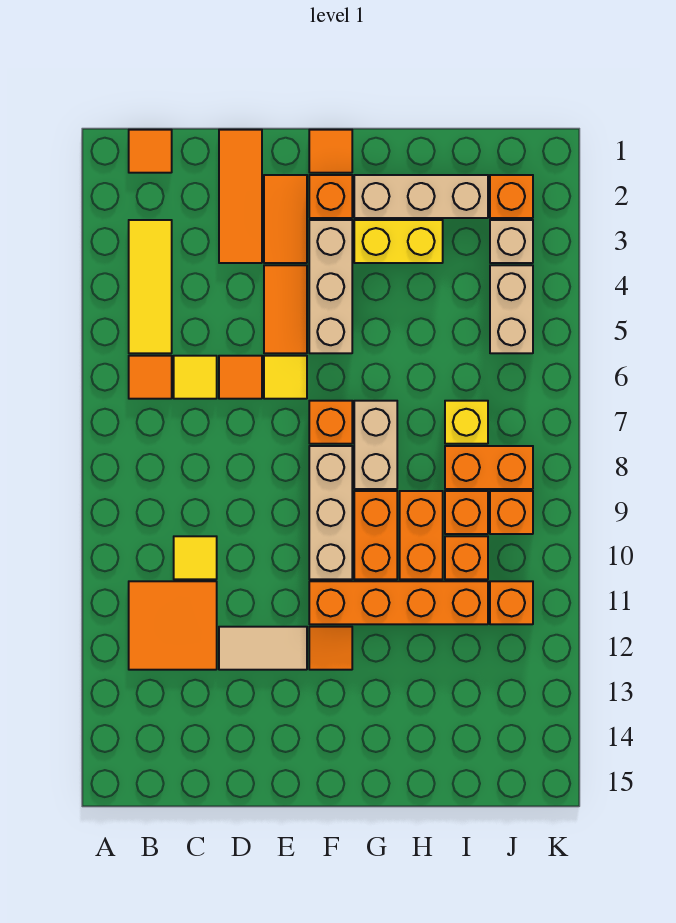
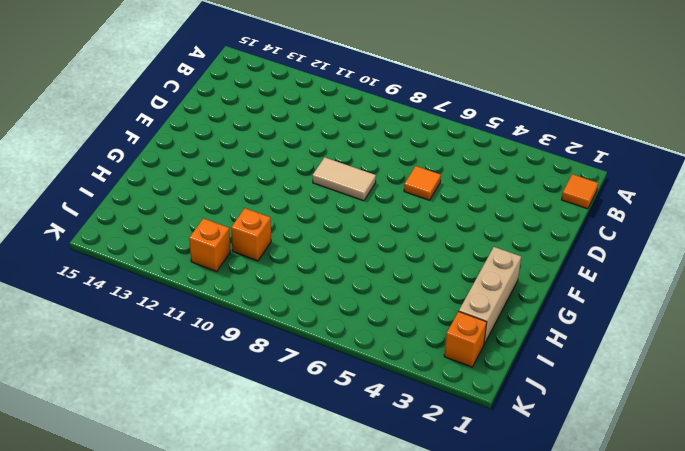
tan 1x2 tile [313,157,376,201] -> tan 1x2 tile turned to [219,627,307,670]
none -> yellow 1x3 tile [129,220,172,353]
none -> orange 1x1 tile [129,356,172,399]
none -> orange 2x2 tile [129,581,217,670]
none -> yellow 1x1 tile [174,356,217,399]

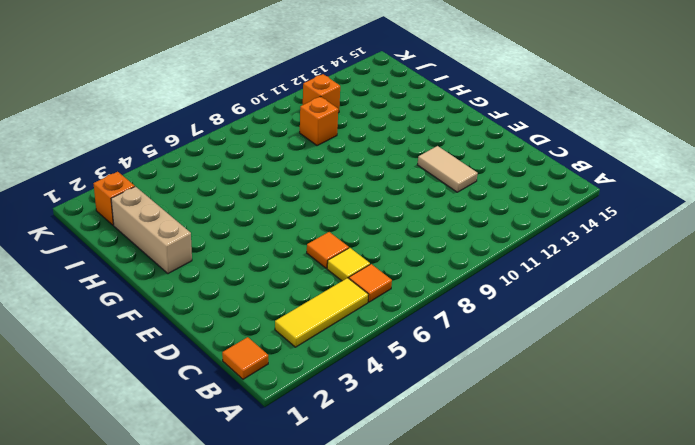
none -> orange 2x2 tile [129,581,217,670]
none -> yellow 1x1 tile [174,536,217,579]
none -> orange 1x3 tile [219,130,262,263]
none -> orange 1x2 tile [264,175,307,263]

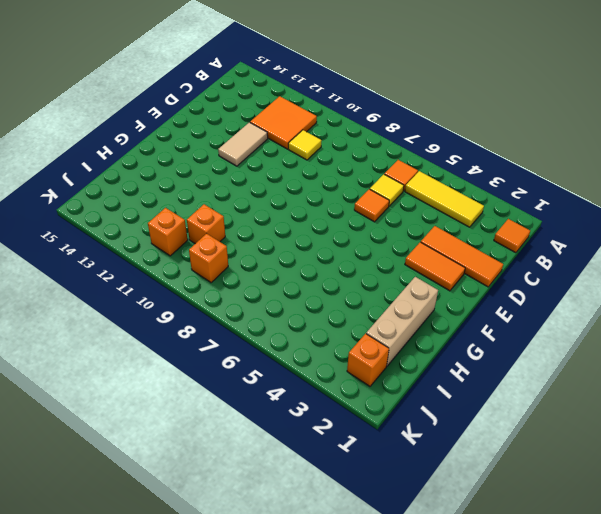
none -> orange 1x2 tile [264,265,307,353]
none -> yellow 1x1 tile [264,356,307,399]
none -> orange 1x1 tile [309,130,352,173]
none -> orange 1x1 brick [309,175,352,218]

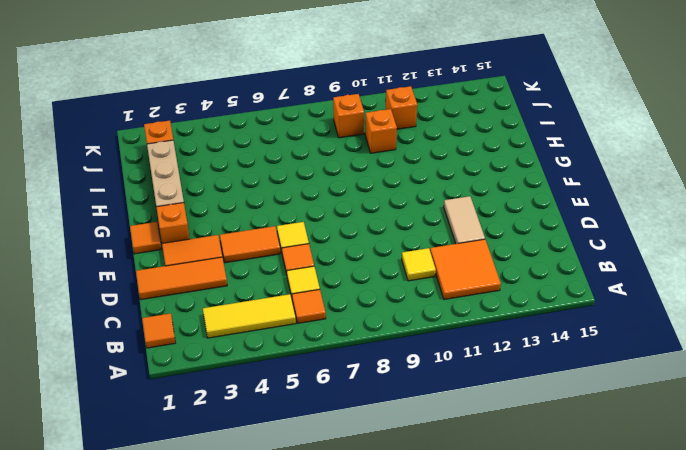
none -> tan 1x3 brick [309,220,352,353]
none -> orange 1x1 brick [309,401,352,444]
none -> tan 1x3 brick [309,446,352,579]
none -> orange 1x4 brick [309,581,488,624]

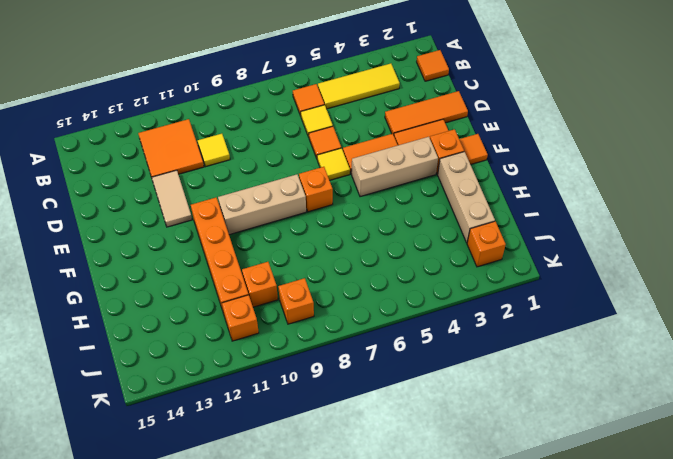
none -> orange 1x1 tile [309,627,352,670]
none -> yellow 1x2 brick [354,220,443,263]
none -> tan 1x2 brick [354,401,397,489]
none -> orange 1x2 brick [354,491,397,579]

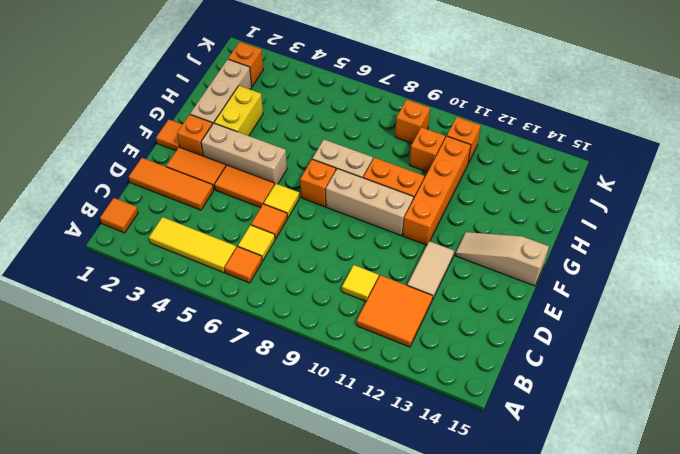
tan 1x3 slope [455,232,549,286] -> none
none -> orange 1x1 tile [309,627,352,670]
none -> orange 1x2 brick [400,491,443,579]
none -> yellow 1x1 brick [445,401,488,444]
none -> orange 1x2 brick [445,446,533,489]

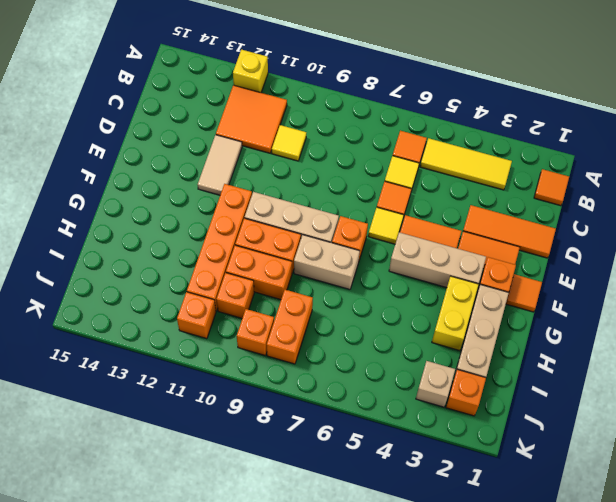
yellow 1x1 brick [233,50,268,93] -> yellow 1x1 brick moved to [445,401,488,444]
none -> orange 1x1 tile [309,627,352,670]
none -> orange 1x1 brick [445,491,488,534]
none -> tan 1x2 brick [490,265,533,353]

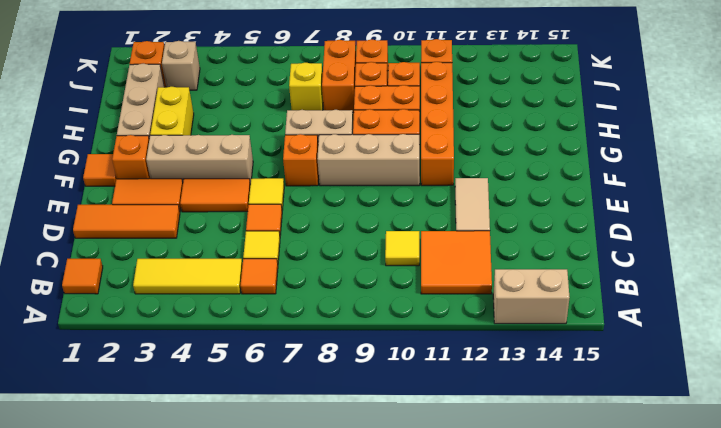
tan 1x2 brick [493,269,570,324] -> tan 1x2 brick moved to [490,265,533,353]
none -> orange 1x1 tile [309,627,352,670]

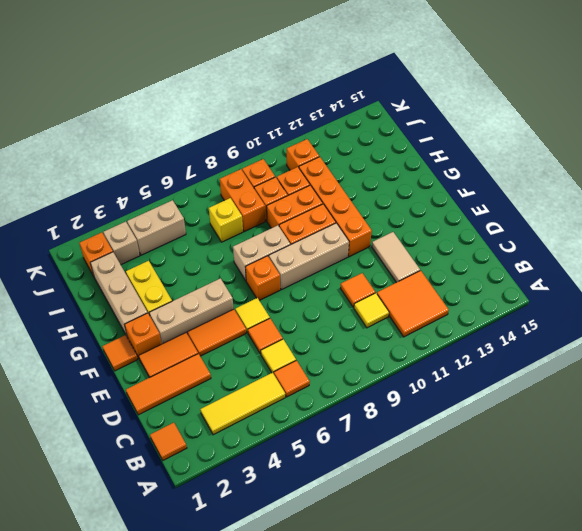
orange 1x1 tile [340,273,375,307] -> orange 1x1 tile moved to [309,627,352,670]

